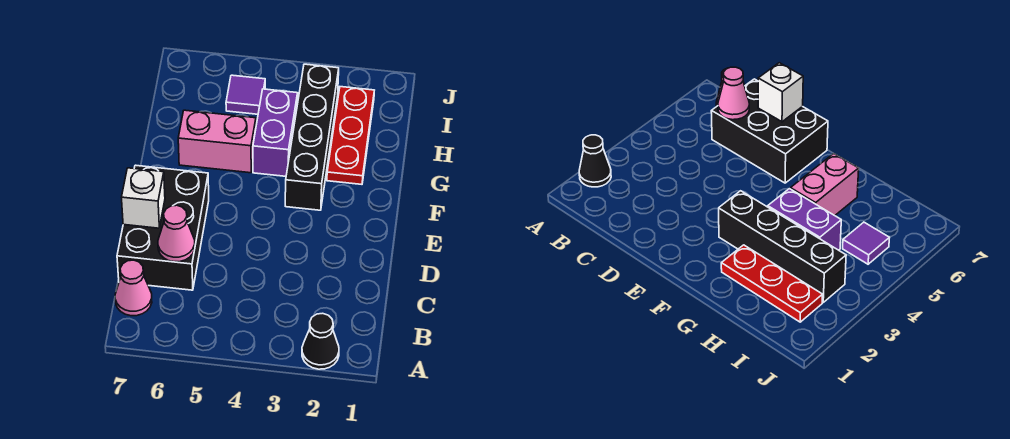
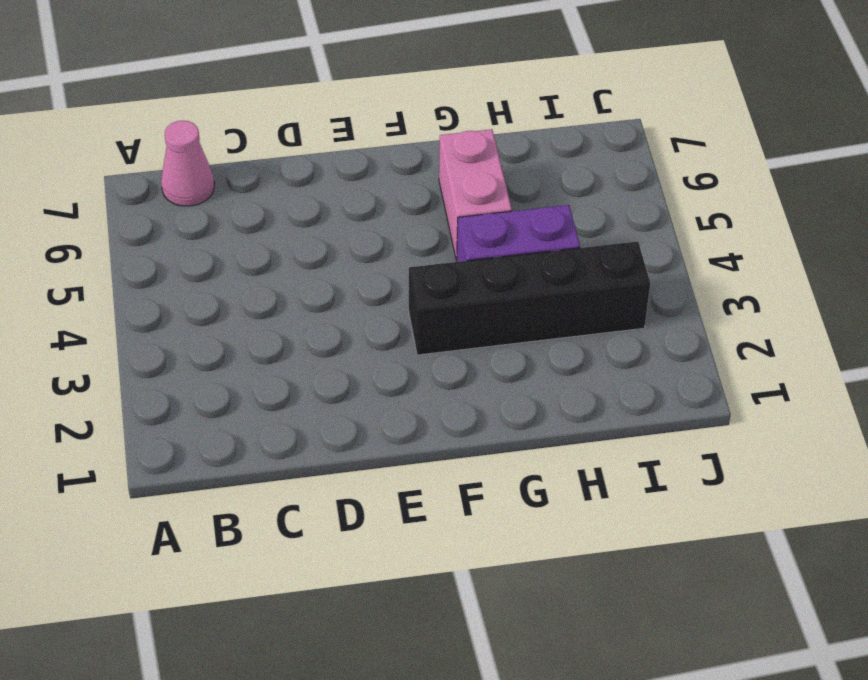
none -> black 1x1 cone [302,313,339,369]
none -> black 2x3 brick [117,165,209,290]

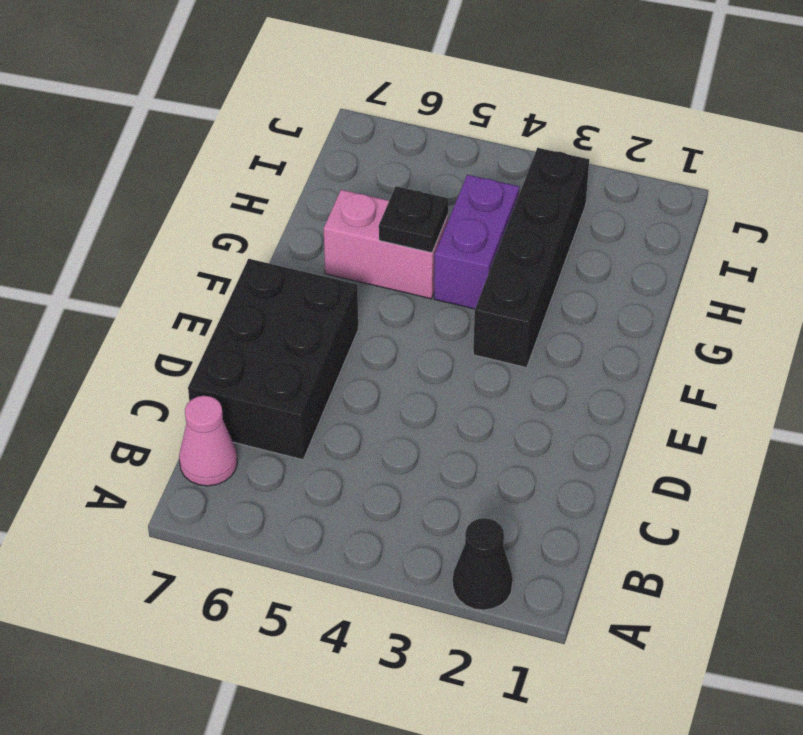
black 1x1 plate [379,186,448,253] -> none
none -> red 1x3 plate [327,87,374,184]
none -> purple 1x1 tile [226,75,265,114]

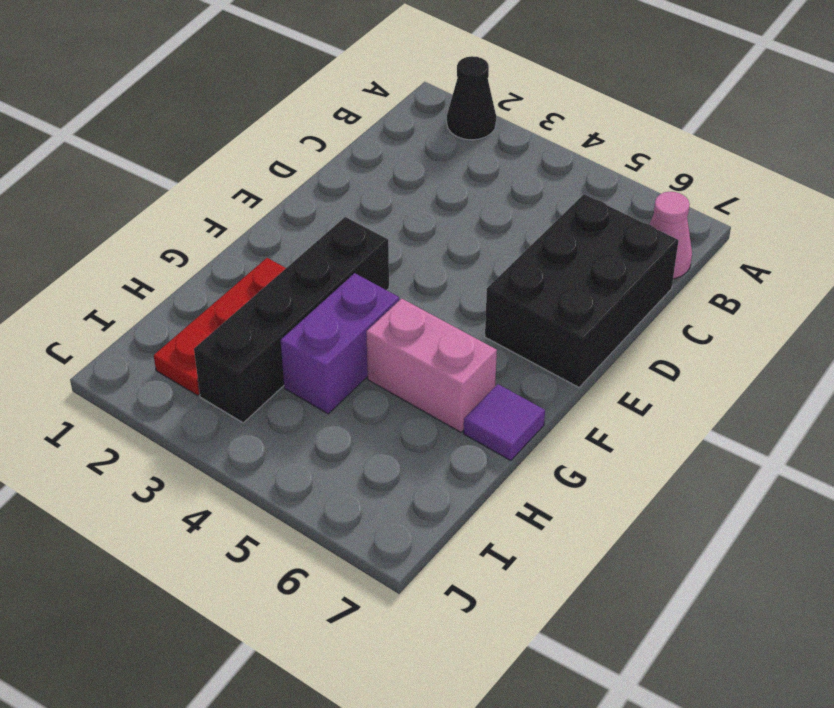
purple 1x1 tile [464,384,545,461] -> purple 1x1 tile moved to [226,75,265,114]
none -> pink 1x1 cone [158,205,195,262]
none -> white 1x1 brick [122,168,165,228]

